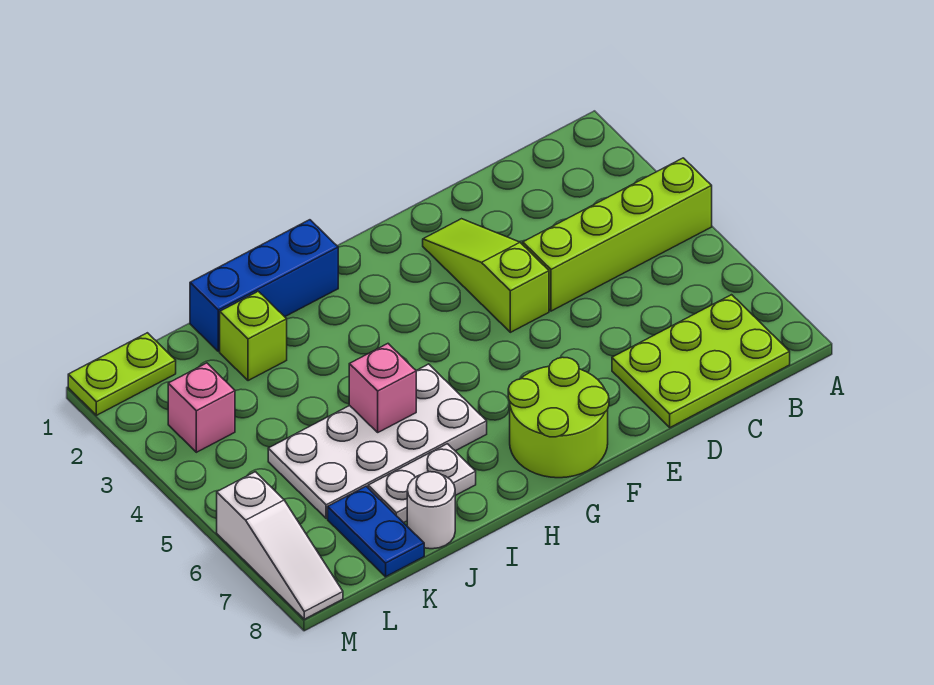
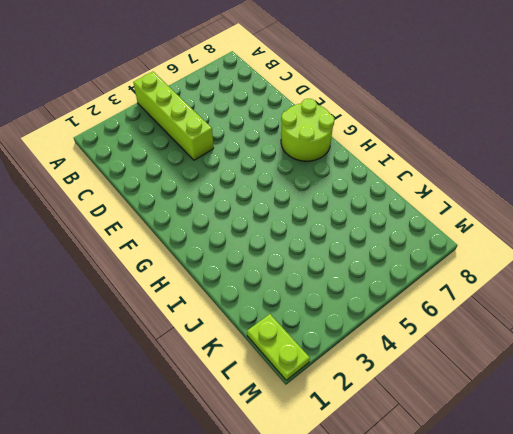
none -> lime 2x3 plate [612,295,790,427]
none -> lime 1x3 slope [423,219,549,332]
none -> blue 1x3 brick [190,220,338,351]

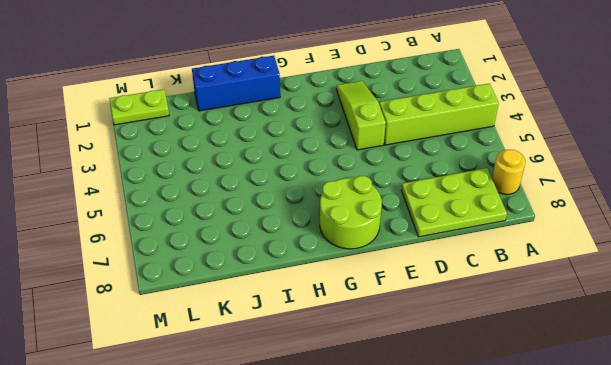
yellow 1x1 round brick [492,150,525,195] -> none
none -> white 2x4 plate [268,364,487,518]
none -> white 1x2 plate [368,444,476,523]
none -> lime 1x1 brick [220,291,287,381]

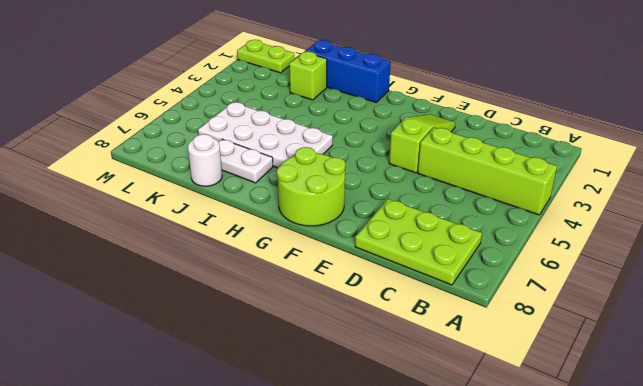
none -> blue 1x2 plate [328,486,424,577]
none -> pink 1x1 brick [168,363,235,452]
none -> white 1x3 slope [217,472,343,619]

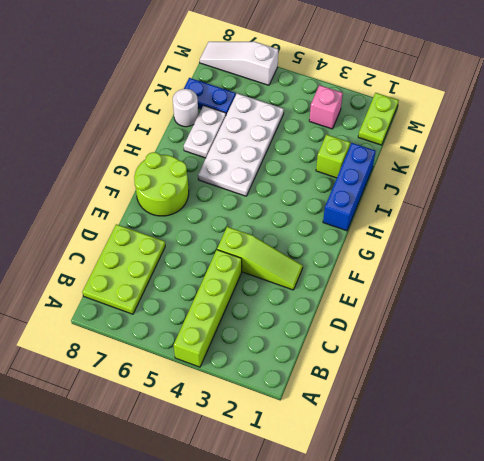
none -> pink 1x1 brick [349,344,416,432]

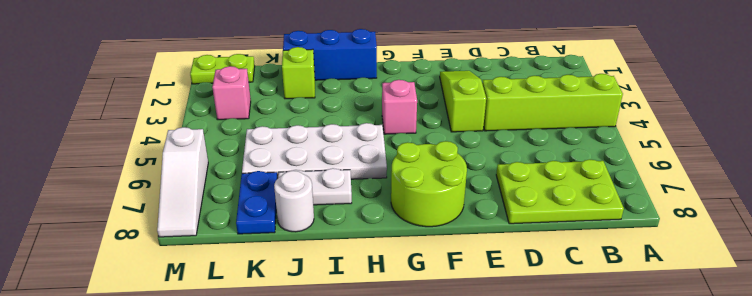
pink 1x1 brick [382,80,417,134] -> pink 1x1 brick moved to [349,344,416,432]

